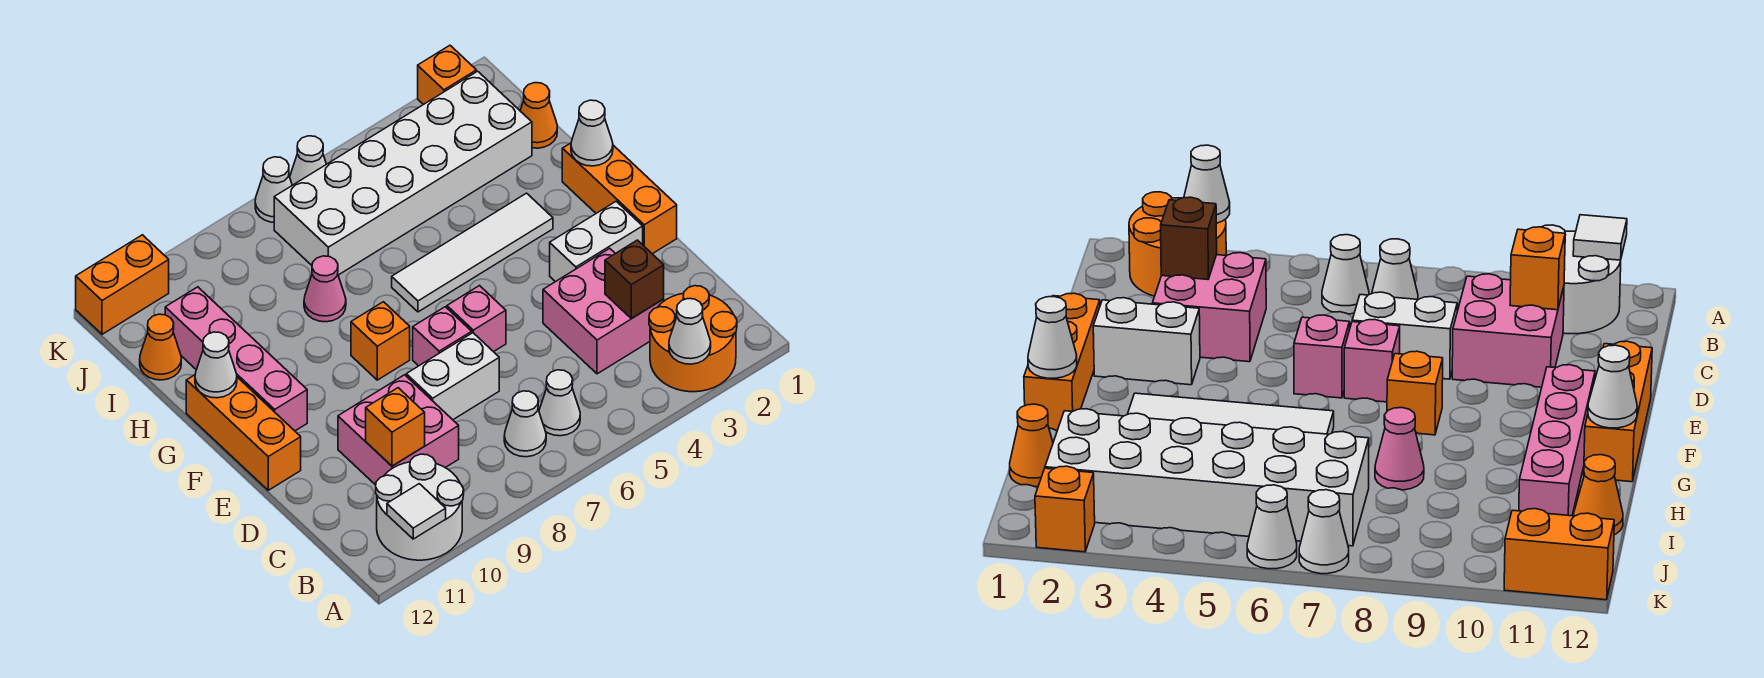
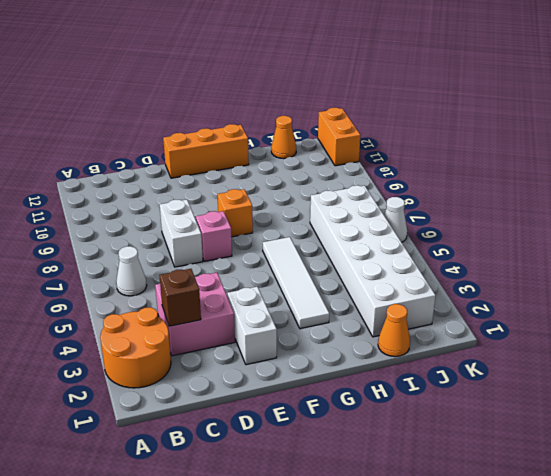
none -> white 2x2 round brick [376,454,464,560]
none -> white 1x1 cone [504,391,546,457]
none -> pink 2x2 brick [338,375,459,485]

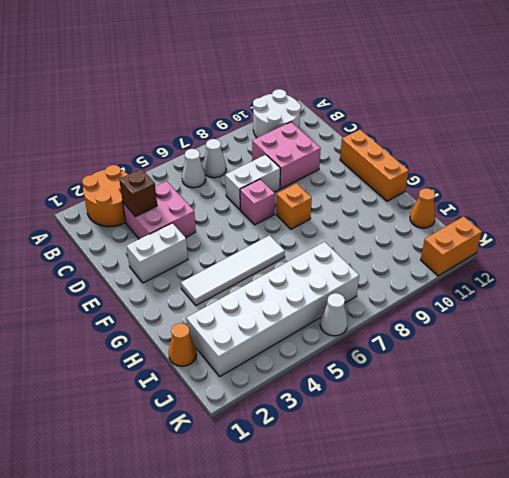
none -> orange 1x3 brick [562,143,677,254]
none -> pink 1x1 brick [447,286,506,352]
none -> pink 1x4 brick [165,287,307,431]

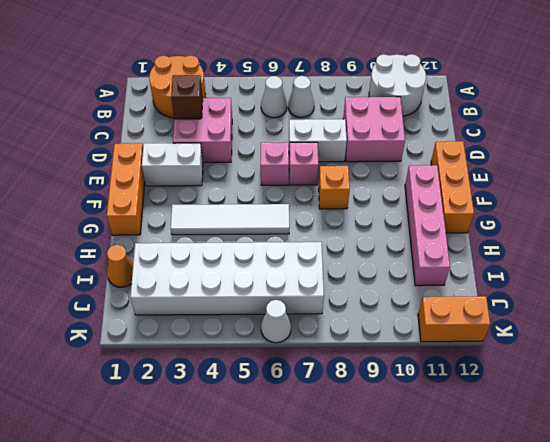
none -> pink 1x1 cone [304,256,346,322]
none -> orange 1x1 cone [140,314,181,380]
none -> orange 1x1 brick [418,45,476,105]

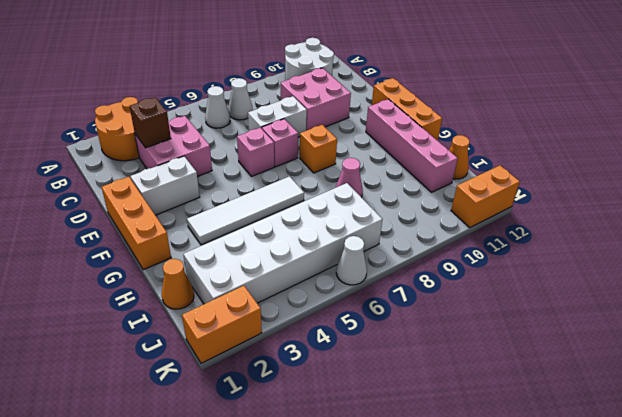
orange 1x2 brick [182,286,262,363] -> orange 1x1 brick [418,45,476,105]
none -> white 1x1 cone [255,157,292,222]
none -> white 1x1 cone [669,299,711,364]
none -> white 1x1 tile [387,484,446,539]

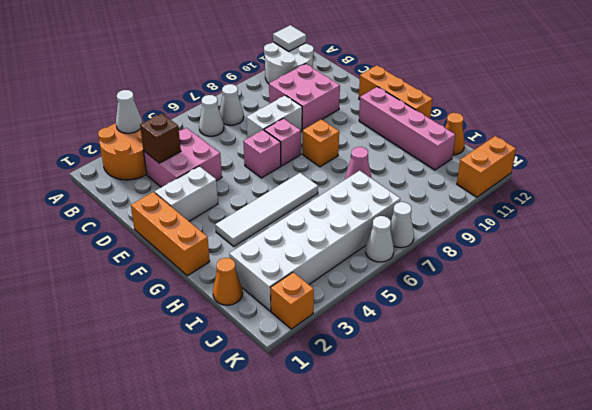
none -> orange 1x1 brick [366,388,425,466]
none -> white 1x1 cone [571,100,613,166]
none -> white 1x1 cone [195,332,237,398]

